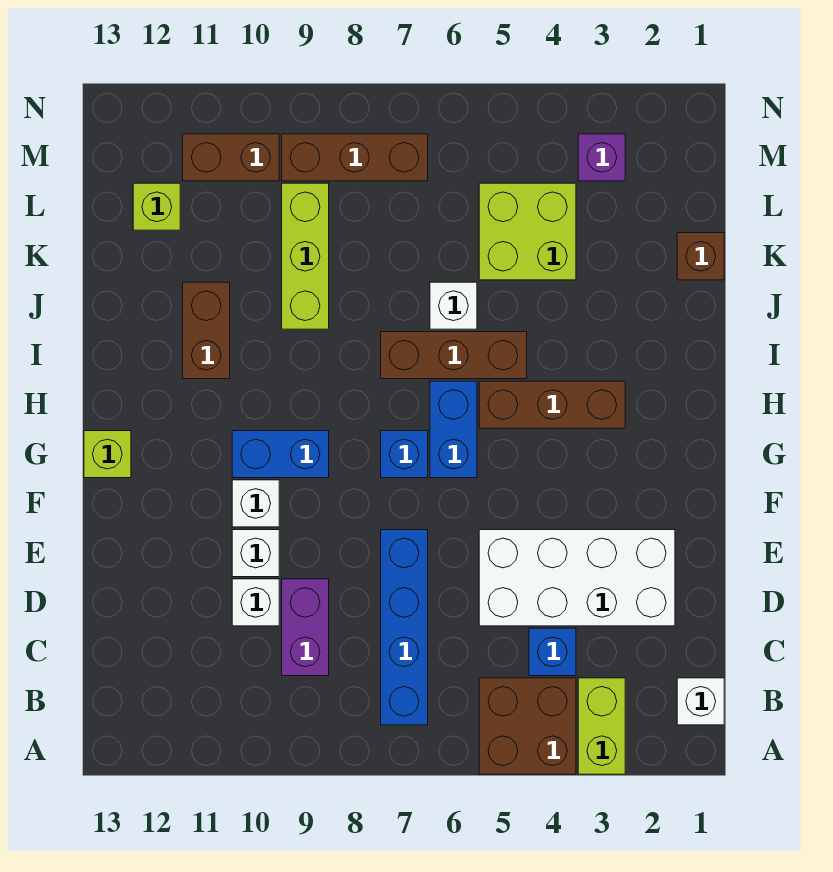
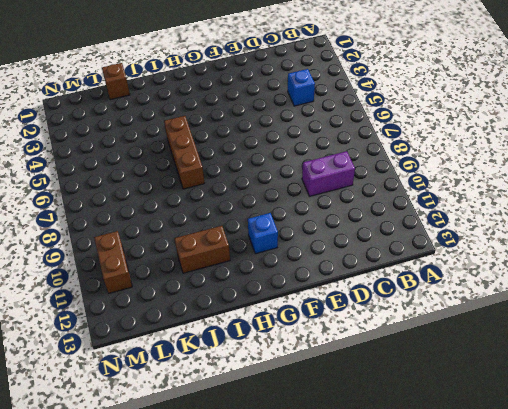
blue 1x1 brick [248,213,278,254] -> blue 1x1 brick moved to [381,431,428,478]
none -> lime 1x2 brick [578,678,625,774]
none -> brown 2x2 brick [479,678,576,774]
none -> white 1x1 brick [677,678,724,725]

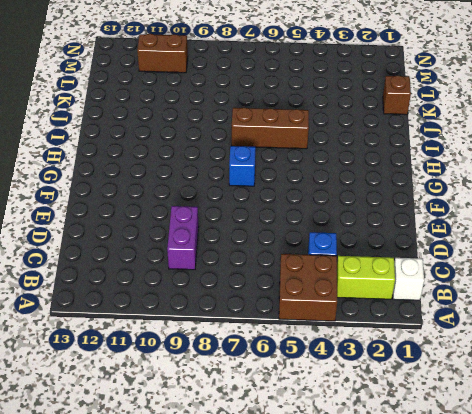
lime 1x2 brick [337,256,395,299] -> lime 1x2 brick turned to [578,678,625,774]
none -> blue 1x4 brick [381,530,428,725]
none -> white 2x4 brick [479,530,675,626]
none -> white 1x1 brick [232,579,279,626]

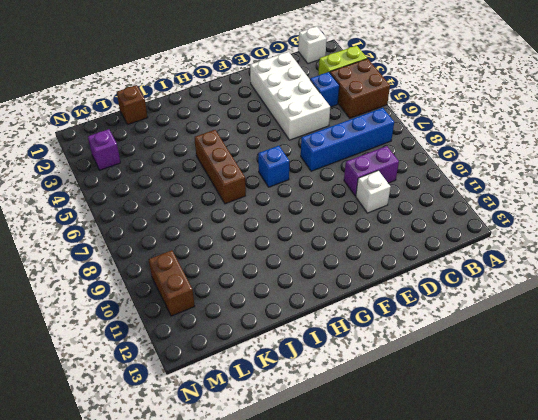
none -> white 1x1 brick [232,530,279,577]
none -> white 1x1 brick [232,480,279,527]
none -> blue 1x2 brick [430,381,477,478]

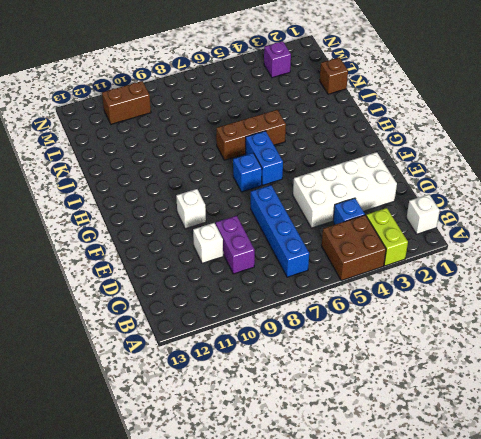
none -> white 1x1 brick [232,530,279,577]
none -> blue 1x2 brick [232,431,329,478]
none -> lime 1x1 brick [84,431,131,478]

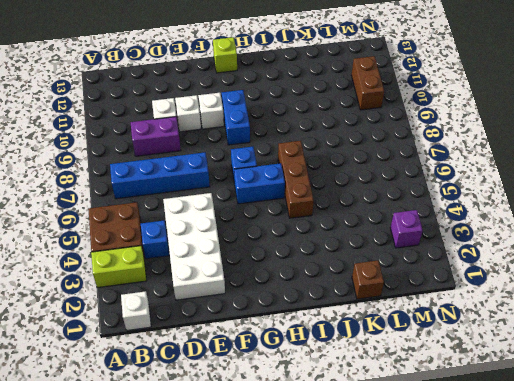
none -> brown 1x3 brick [479,381,625,428]
none -> brown 1x2 brick [183,282,230,379]
none -> white 1x1 brick [430,282,477,329]

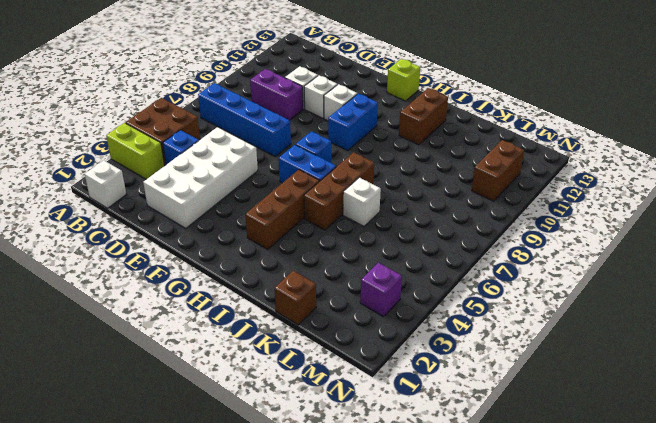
brown 1x2 brick [399,88,448,145] -> brown 1x2 brick turned to [183,282,230,379]
none -> lime 1x3 brick [282,183,329,329]
none -> lime 2x2 brick [479,183,576,280]
none -> lime 1x1 brick [133,183,180,230]

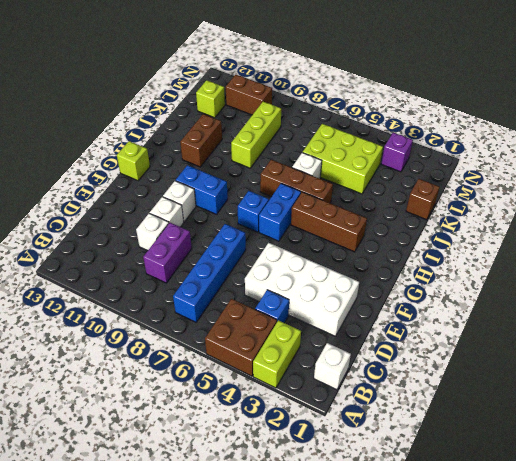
lime 2x3 brick [303,124,383,194] -> lime 2x2 brick [479,183,576,280]
none -> brown 1x3 brick [282,134,428,181]

